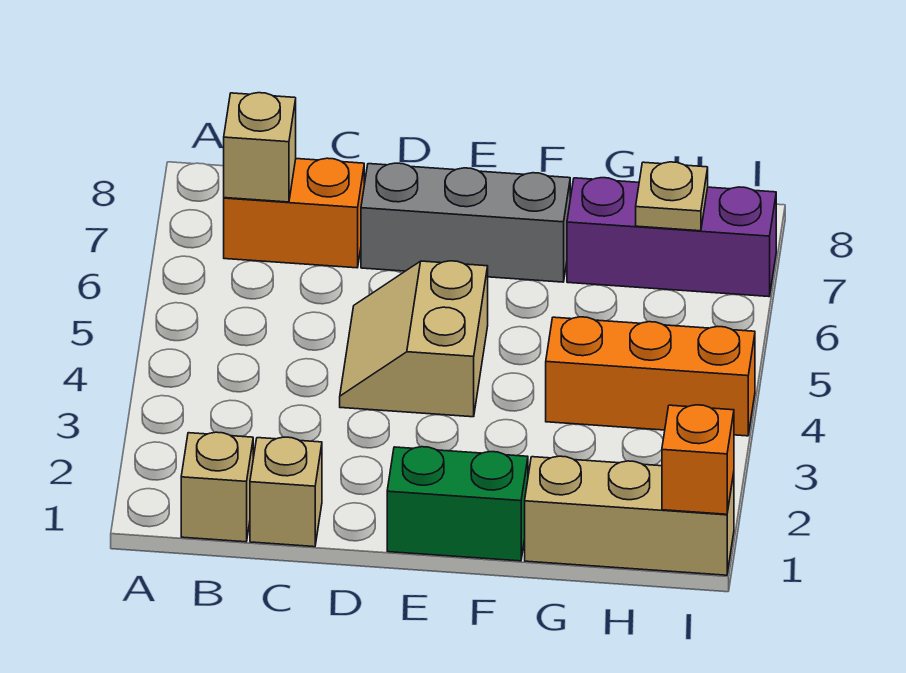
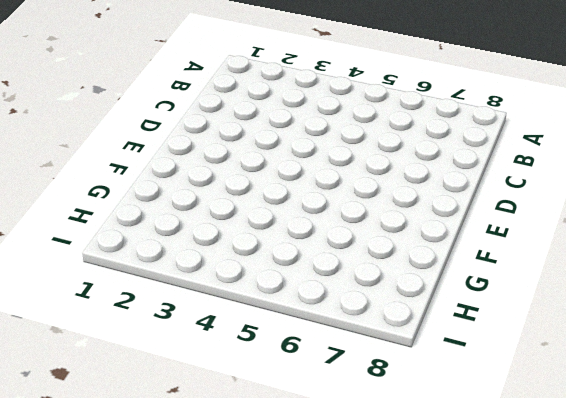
none -> tan 1x1 brick [181,432,253,542]
none -> orange 1x2 brick [224,158,364,268]
none -> tan 1x1 brick [250,437,322,547]

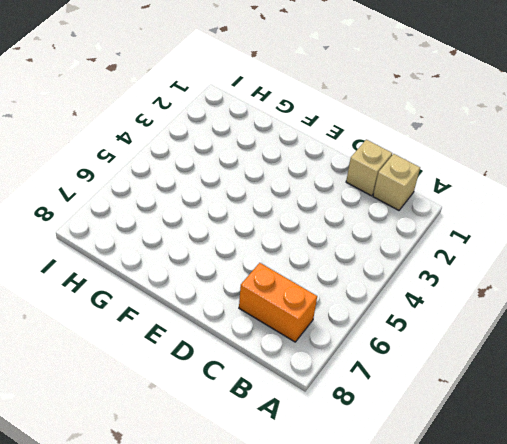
none -> tan 2x2 slope [340,261,488,417]
none -> grey 1x3 brick [361,163,570,282]
none -> green 1x2 brick [387,447,528,561]

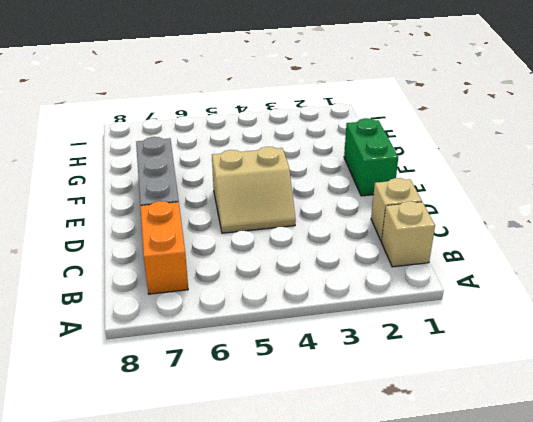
none -> tan 1x3 brick [525,456,734,575]
none -> orange 1x3 brick [546,317,755,436]
none -> purple 1x3 brick [567,178,776,297]

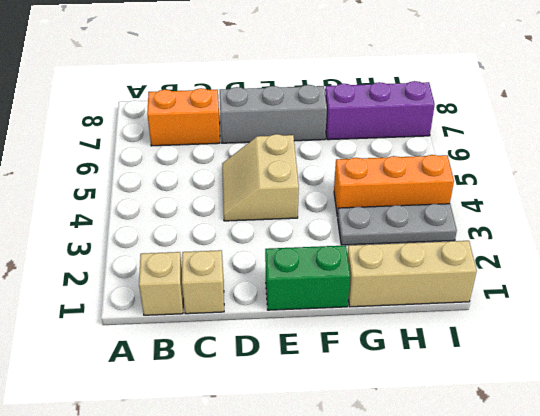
grey 1x3 plate [338,204,457,245] -> none
none -> tan 1x1 brick [224,93,296,202]
none -> tan 1x1 plate [636,162,708,231]
none -> orange 1x1 brick [662,405,734,514]

